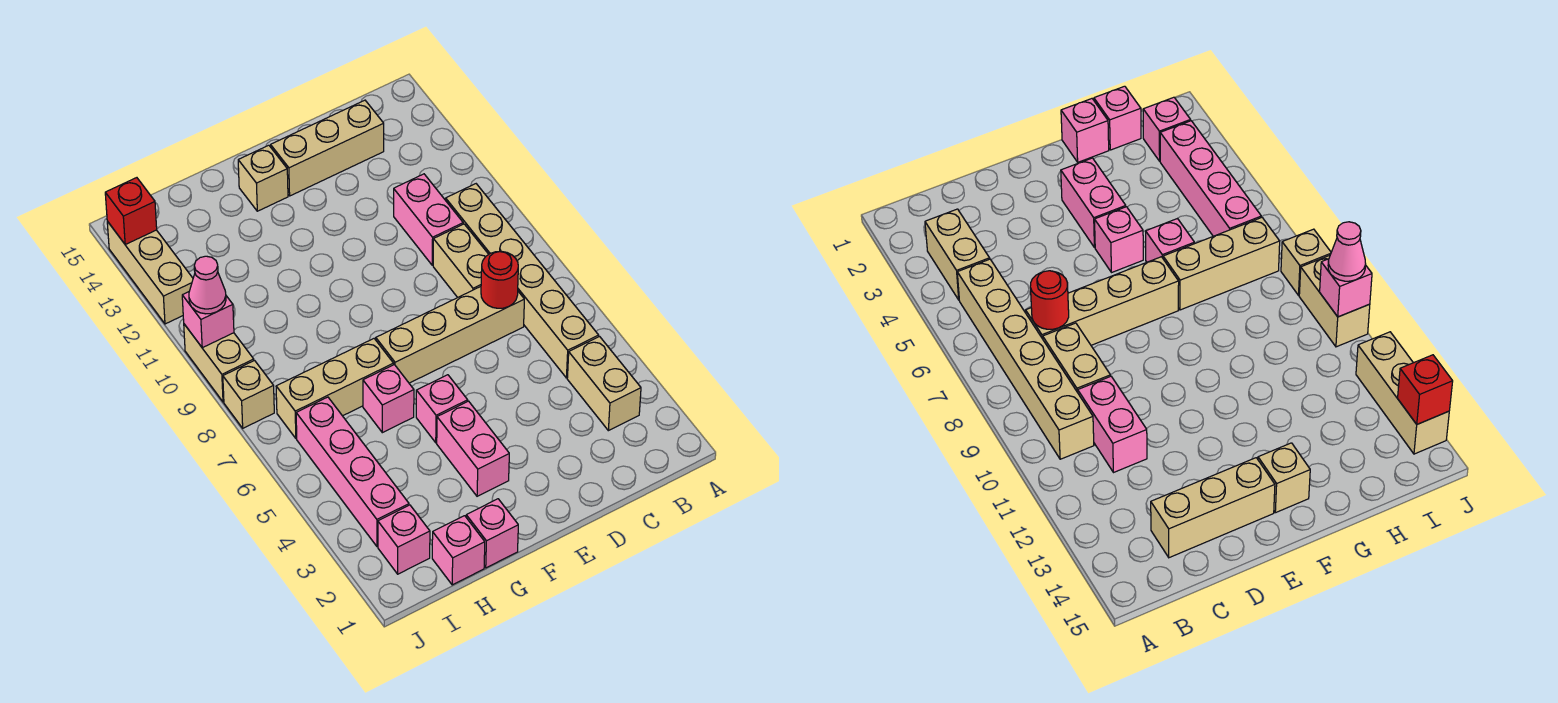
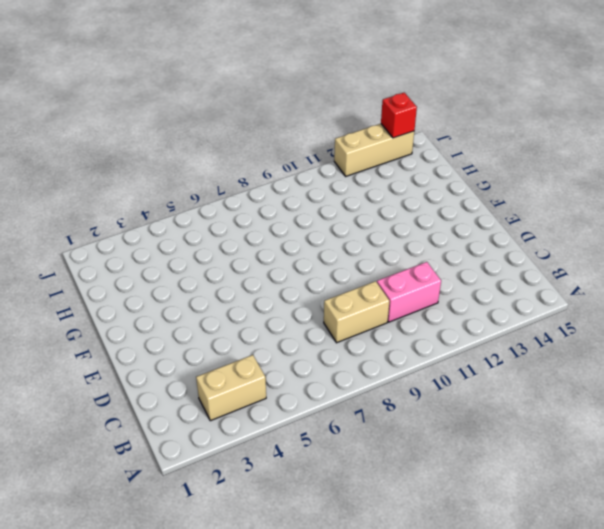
none -> tan 1x6 brick [446,184,599,378]
none -> tan 1x4 brick [376,287,524,383]
none -> tan 1x3 brick [271,100,384,196]

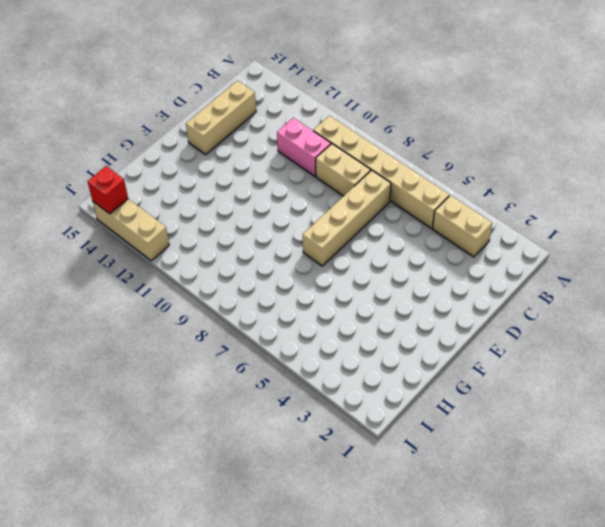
none -> pink 1x2 brick [437,401,509,496]
none -> pink 1x1 brick [416,375,468,443]
none -> tan 1x1 brick [238,145,288,211]

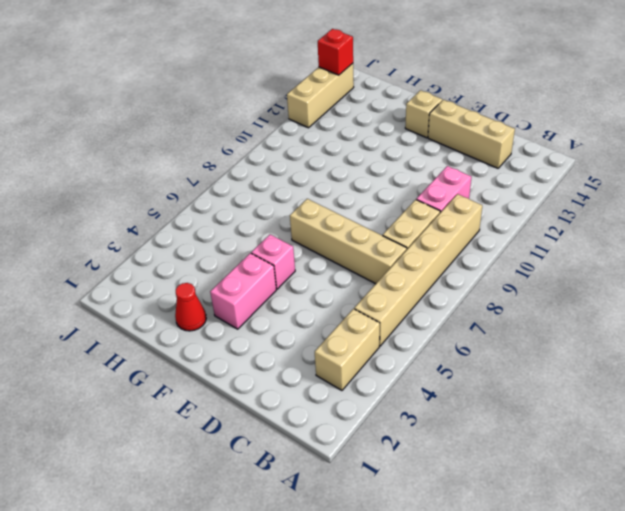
red 1x1 cone [175,283,206,331] -> none
none -> pink 1x1 brick [466,499,518,568]
none -> pink 1x1 brick [363,365,414,433]
none -> tan 1x3 brick [276,339,394,439]

